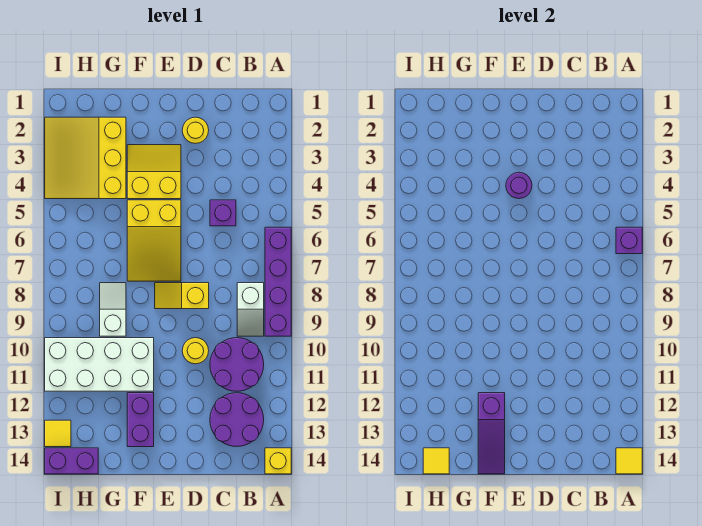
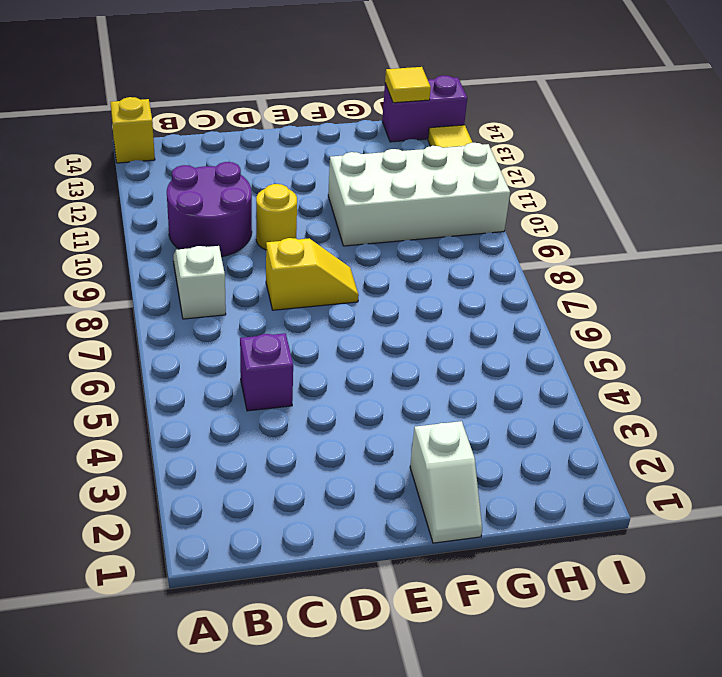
white 1x2 slope [410,421,482,543] -> white 1x2 slope moved to [100,283,126,336]
none -> purple 1x4 brick [265,227,291,336]
none -> purple 2x2 round brick [210,393,264,447]
none -> yellow 1x1 round brick [182,117,209,143]

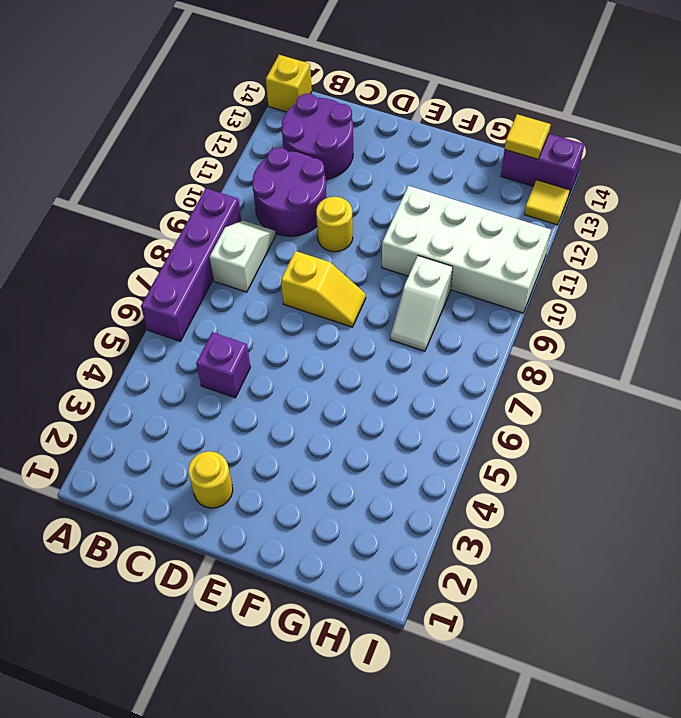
none -> yellow 2x2 slope [127,145,181,199]
none -> yellow 2x3 slope [127,200,181,281]
none -> purple 1x2 brick [127,393,154,447]

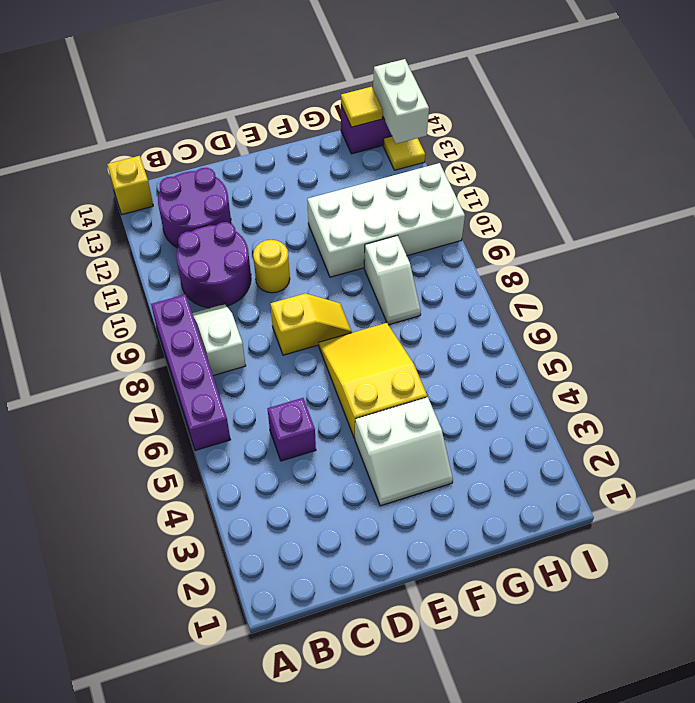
white 2x2 slope [355,397,453,506] -> yellow 2x2 slope [127,145,181,199]
white 1x2 brick [373,59,429,144] -> none
none -> yellow 1x1 round brick [182,117,209,143]
none -> purple 1x2 brick [127,393,154,447]
none -> yellow 3x3 slope [45,117,126,199]

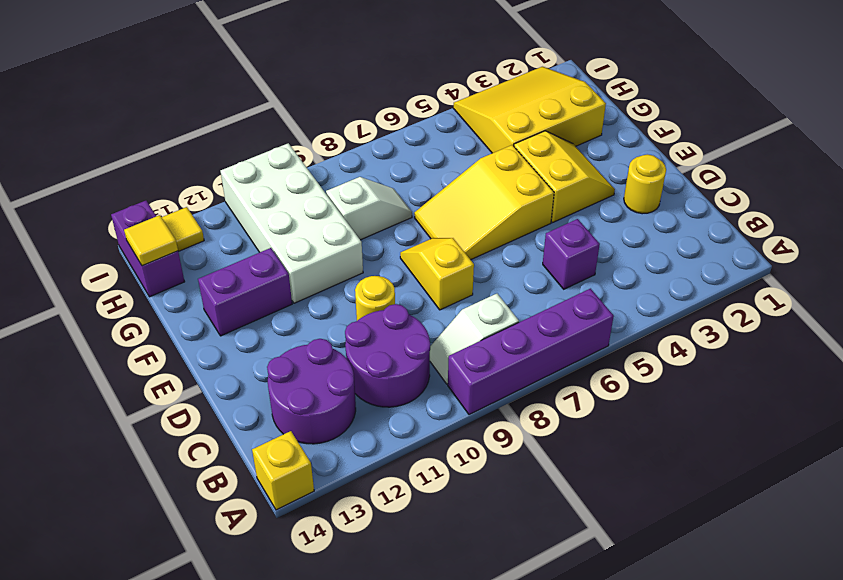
none -> purple 1x1 brick [616,227,642,254]
none -> yellow 1x1 tile [616,448,642,474]
none -> purple 1x1 round brick [506,172,532,199]

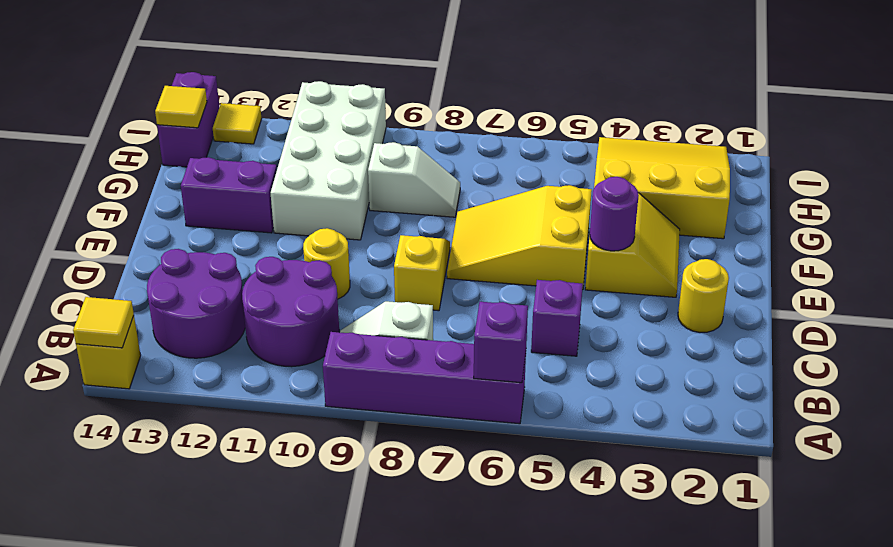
none -> purple 1x3 slope [478,393,505,474]

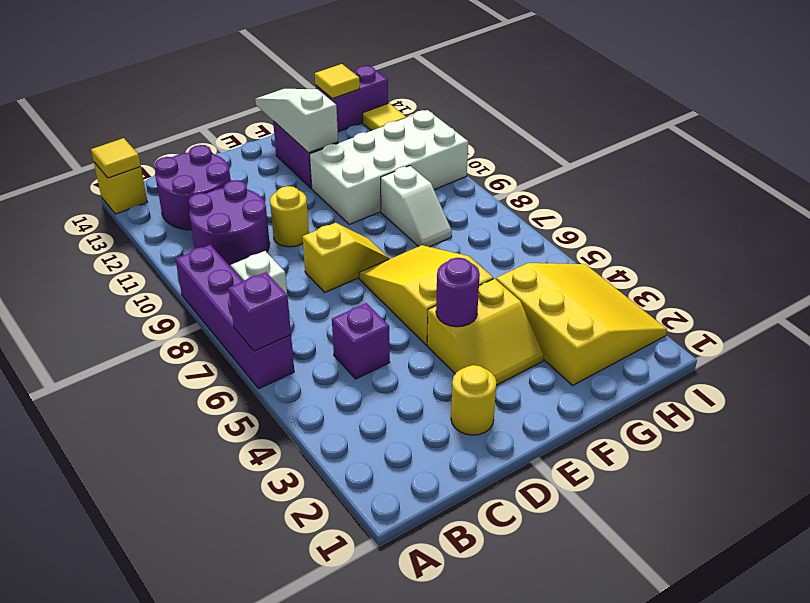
white 1x3 slope [255,89,338,153] -> purple 1x3 slope [478,393,505,474]

